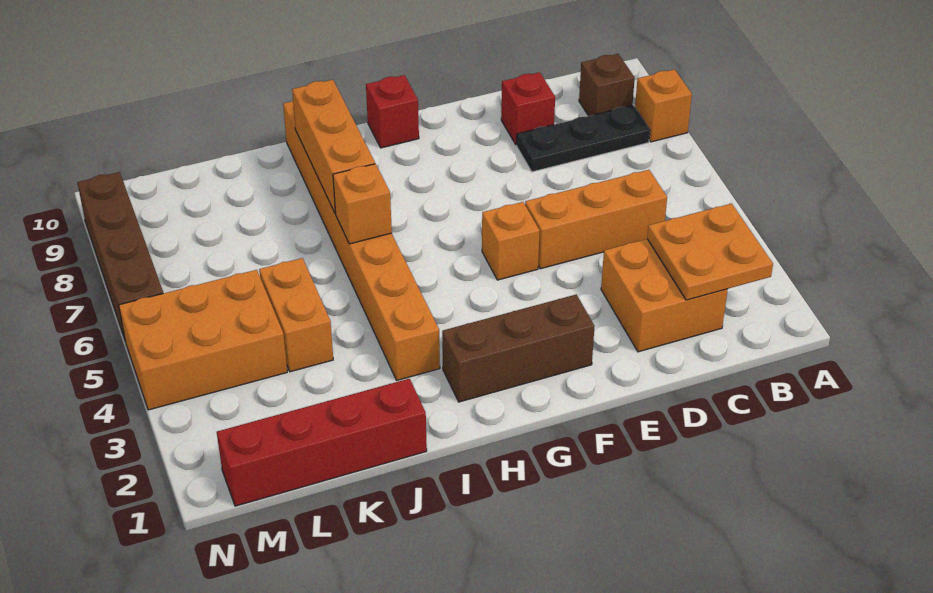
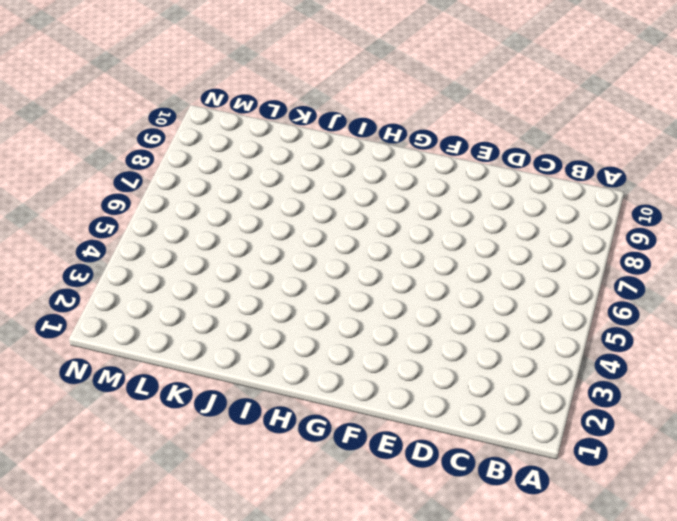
none -> orange 1x1 brick [635,69,692,142]
none -> black 1x3 plate [517,105,650,172]
none -> brown 1x1 brick [579,54,635,116]

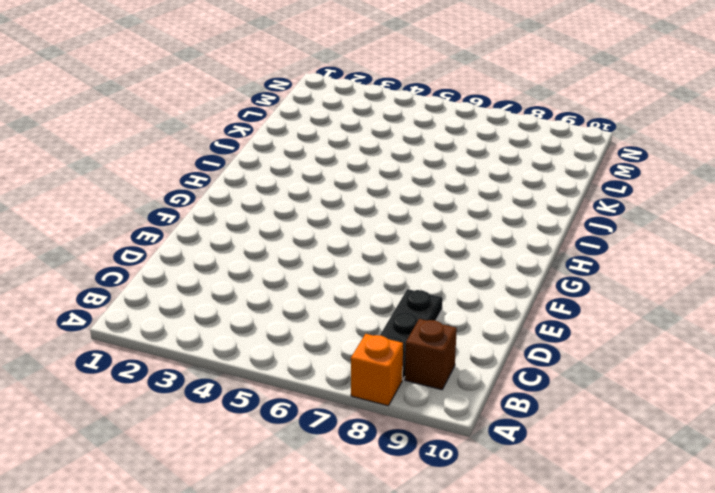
none -> orange 2x2 brick [601,239,728,352]
none -> orange 1x3 brick [525,170,667,269]
none -> red 1x1 brick [501,72,555,145]

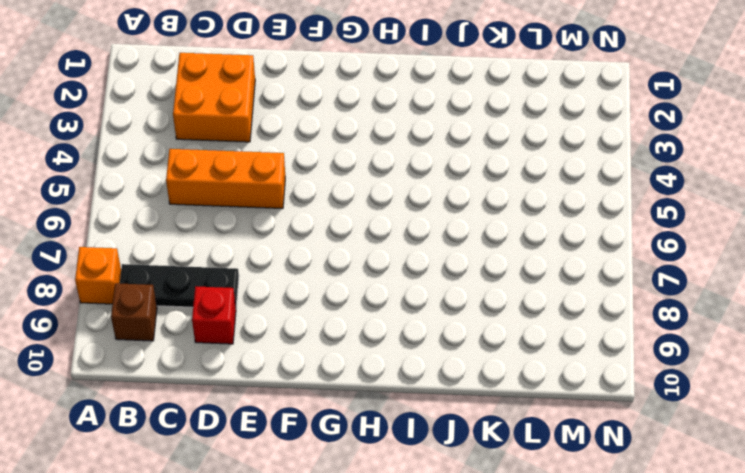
none -> brown 1x3 brick [442,295,595,402]
none -> orange 1x1 brick [482,202,540,280]
none -> red 1x1 brick [366,75,419,148]

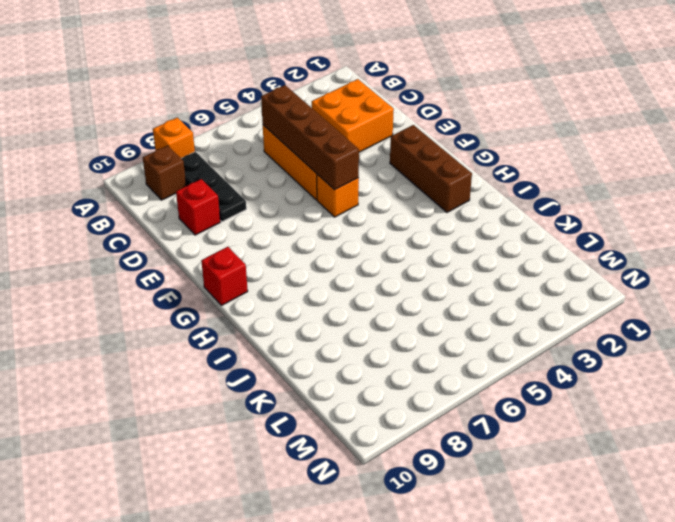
brown 1x4 brick [261,85,359,190] -> brown 1x4 brick turned to [77,172,163,342]
none -> orange 1x8 brick [283,101,440,380]
none -> red 1x4 brick [217,379,427,506]
none -> orange 1x2 brick [259,258,333,372]

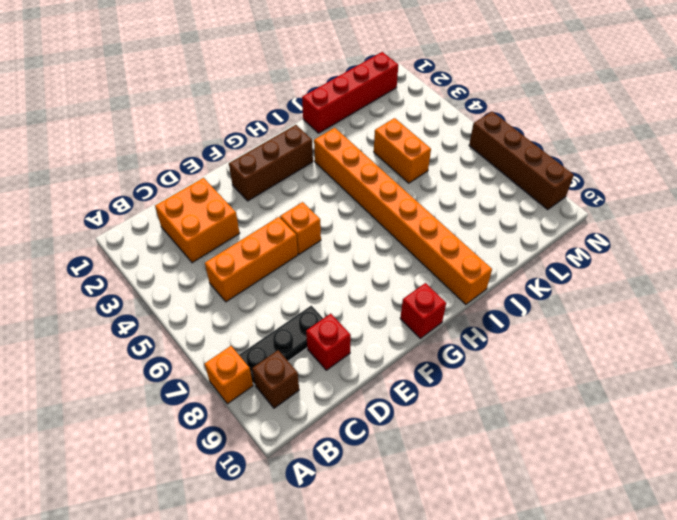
none -> orange 2x3 brick [119,270,287,410]
none -> orange 2x2 plate [647,203,773,300]
none -> orange 1x1 brick [333,164,392,244]

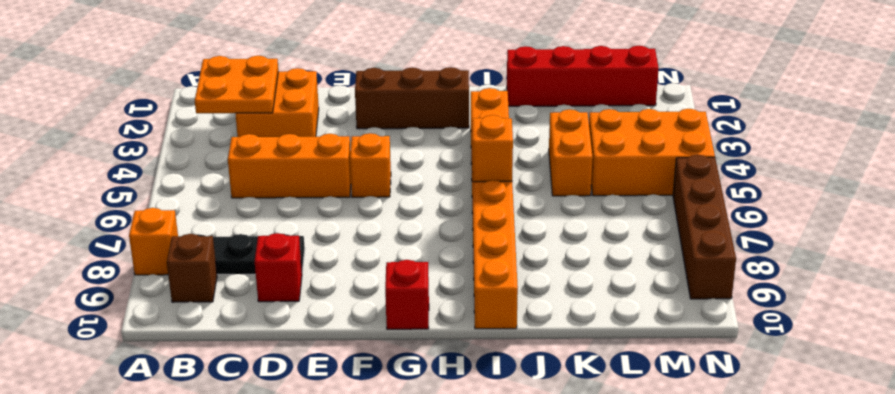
none -> orange 1x3 brick [292,80,375,214]

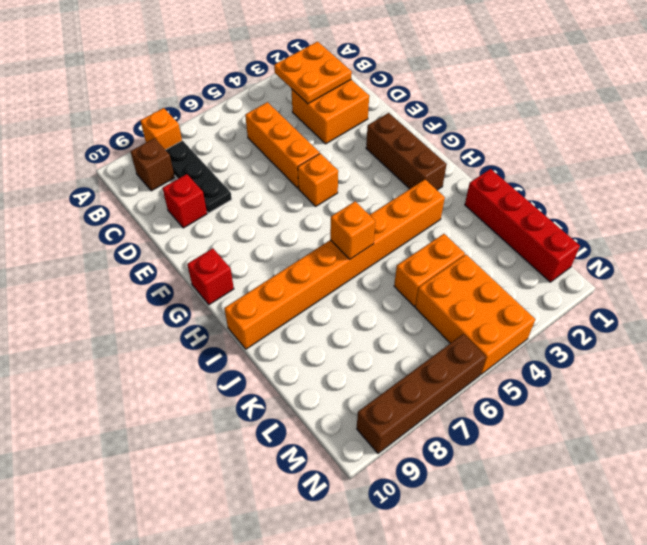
none -> orange 1x3 brick [292,80,375,214]

